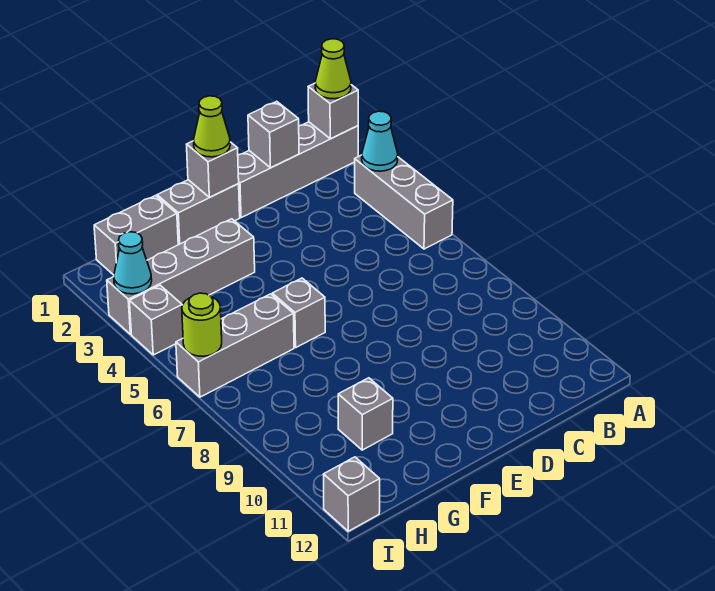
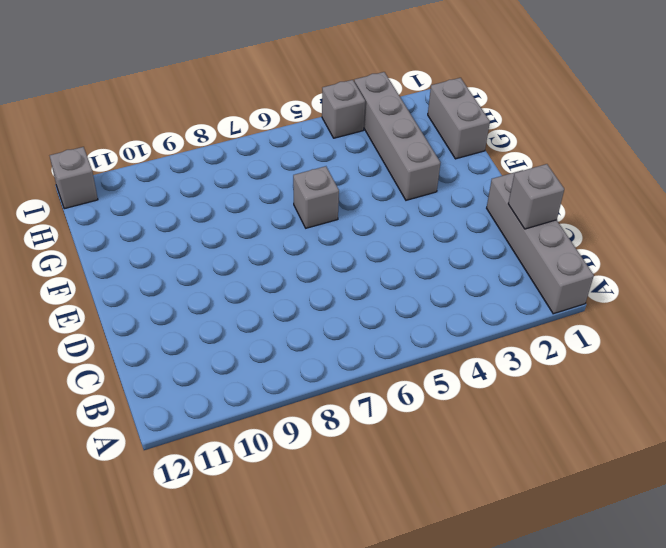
none -> grey 1x3 brick [355,155,453,249]
none -> grey 1x2 brick [157,180,240,245]
none -> grey 1x3 brick [176,294,294,397]

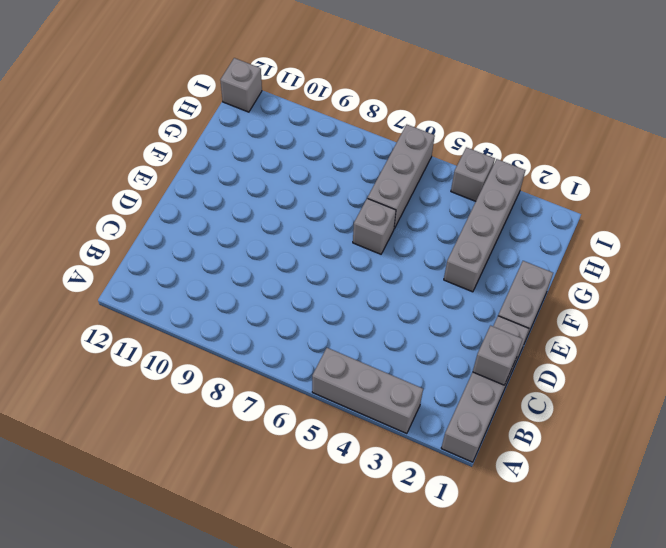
none -> grey 1x2 brick [94,196,178,275]
none -> grey 1x1 brick [338,378,393,450]
none -> grey 1x1 brick [308,83,358,139]

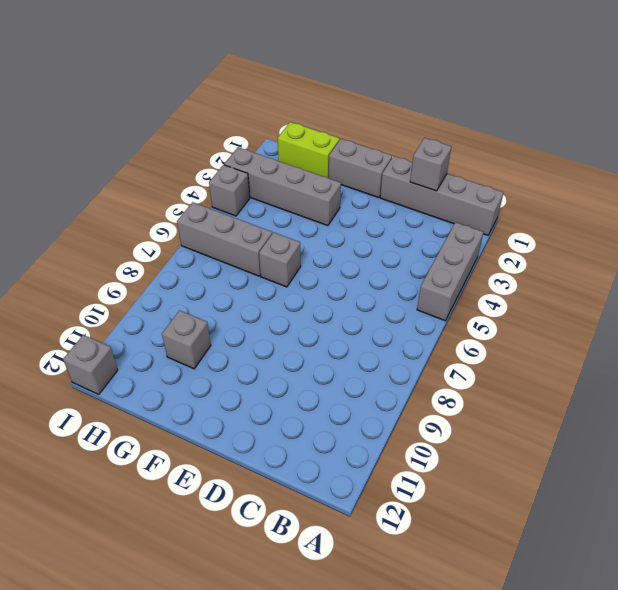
lime 1x2 brick [278,122,340,178] -> grey 1x2 brick [94,196,178,275]
none -> grey 1x1 brick [308,83,358,139]
none -> cyan 1x1 cone [362,111,398,171]
none -> grey 1x1 brick [187,141,239,197]

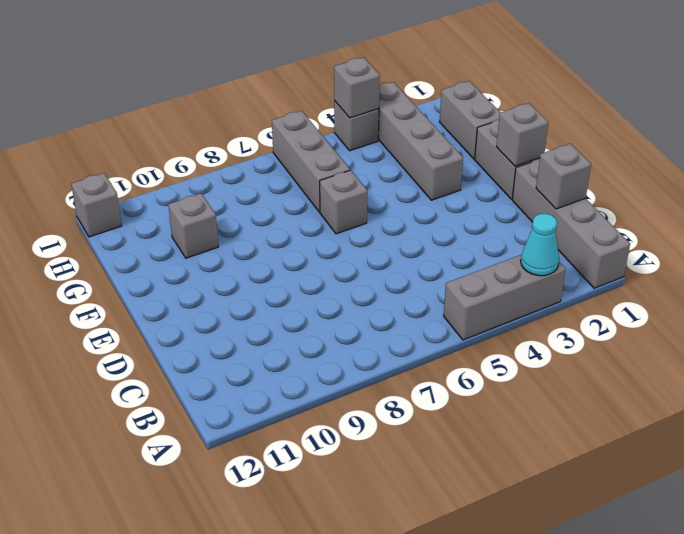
grey 1x1 brick [334,57,380,118] -> grey 1x1 brick moved to [308,83,358,139]
none -> cyan 1x1 cone [114,232,152,294]
none -> lime 1x1 round brick [182,293,222,356]
none -> lime 1x1 cone [315,39,351,99]

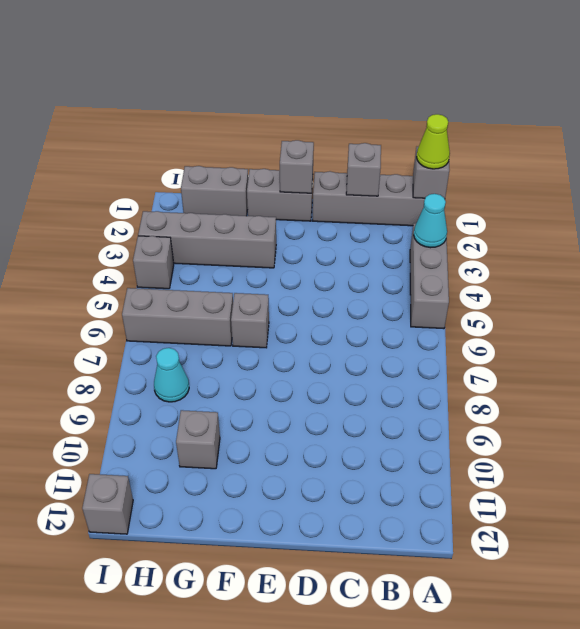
cyan 1x1 cone [154,348,189,402] -> cyan 1x1 cone moved to [114,232,152,294]
none -> lime 1x1 round brick [182,293,222,356]
none -> lime 1x1 cone [193,96,230,157]

